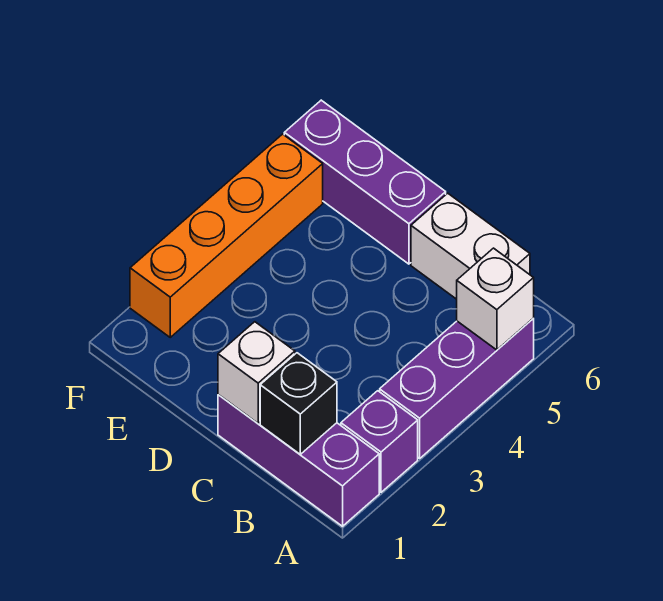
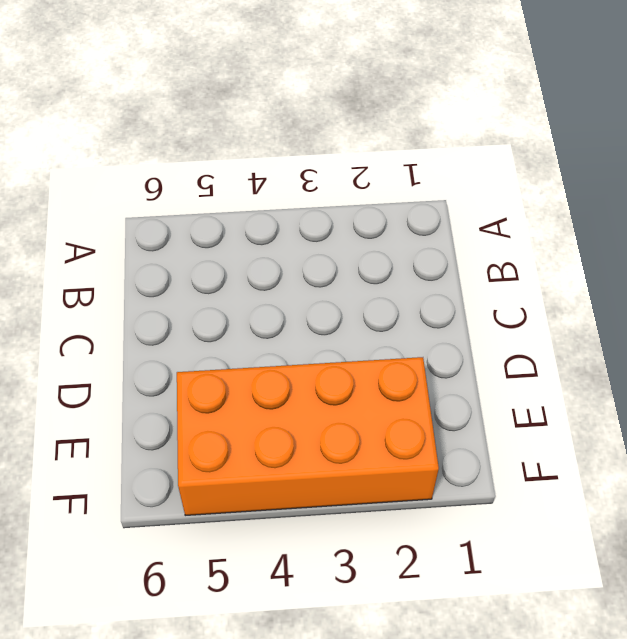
orange 2x4 brick [177,357,439,515] -> orange 1x4 brick [130,134,323,337]
none -> purple 1x3 brick [218,395,379,526]
none -> purple 1x1 brick [341,391,418,492]

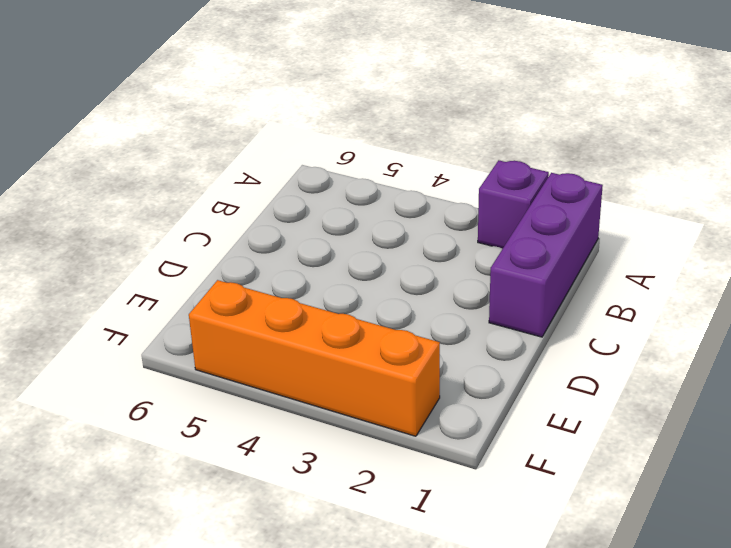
none -> purple 1x3 brick [380,319,534,458]
none -> white 1x2 brick [411,193,530,299]

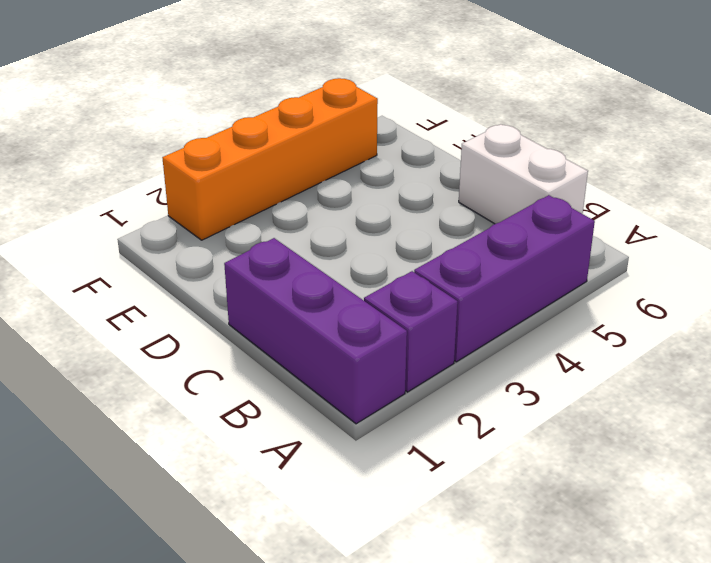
none -> purple 1x3 brick [284,100,446,264]
none -> white 1x1 brick [457,248,534,350]

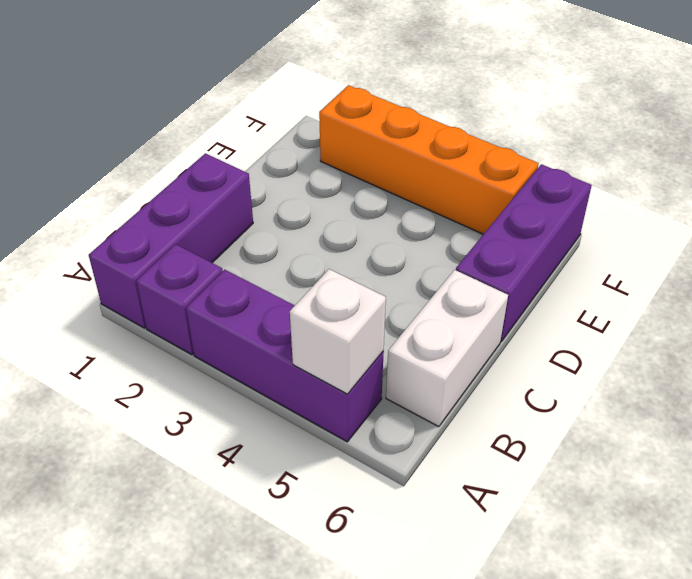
none -> black 1x1 brick [260,353,337,454]
none -> white 1x1 brick [218,322,295,423]

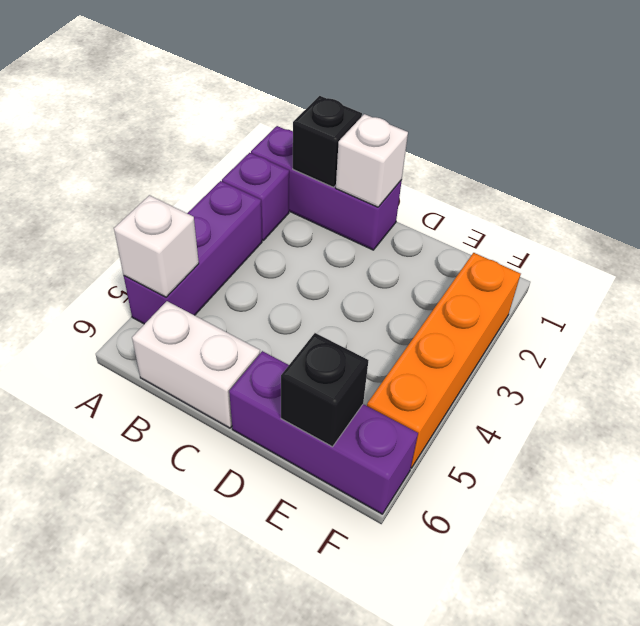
black 1x1 brick [281,333,368,447] -> none

